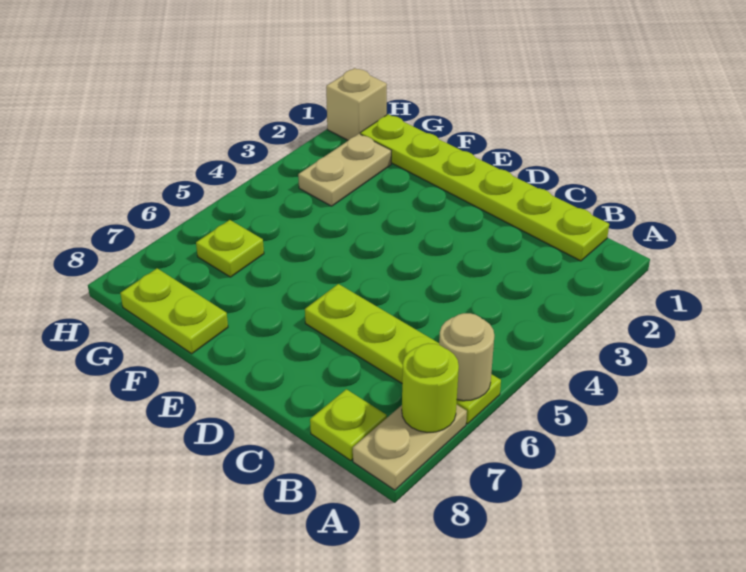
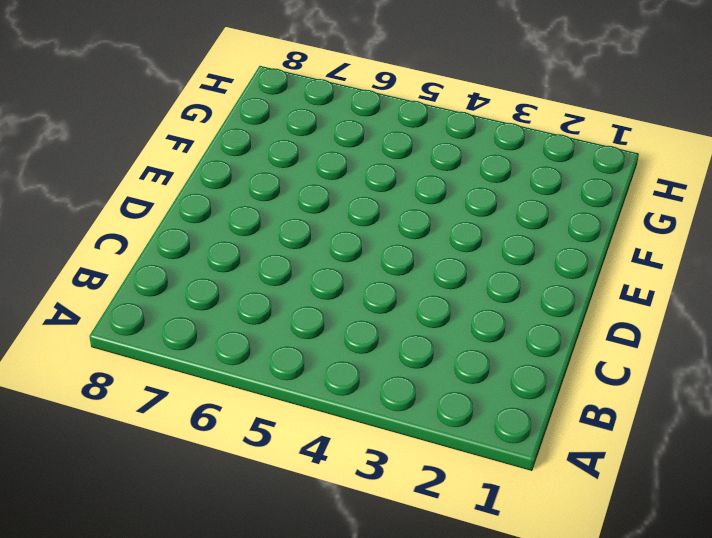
none -> lime 1x4 plate [305,284,501,424]
none -> tan 1x2 plate [353,405,467,490]

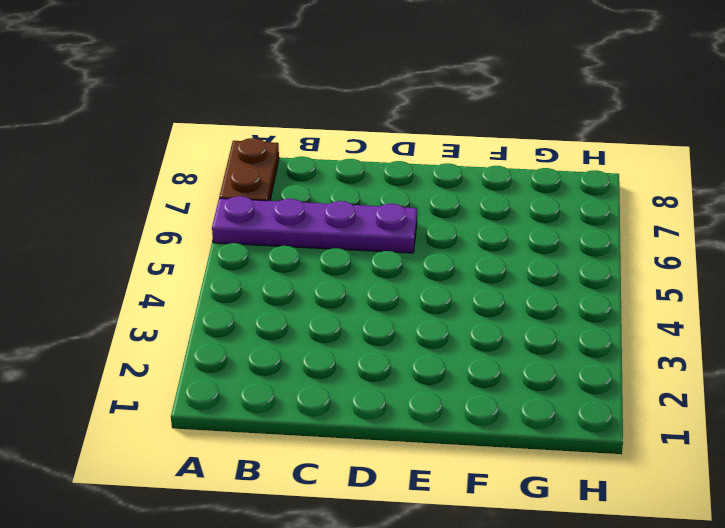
purple 1x4 plate [212,196,417,253] -> lime 1x4 plate [305,284,501,424]
brown 1x2 plate [219,138,279,201] -> tan 1x2 plate [353,405,467,490]
none -> lime 1x6 plate [360,114,609,261]
none -> lime 1x1 plate [310,389,387,461]

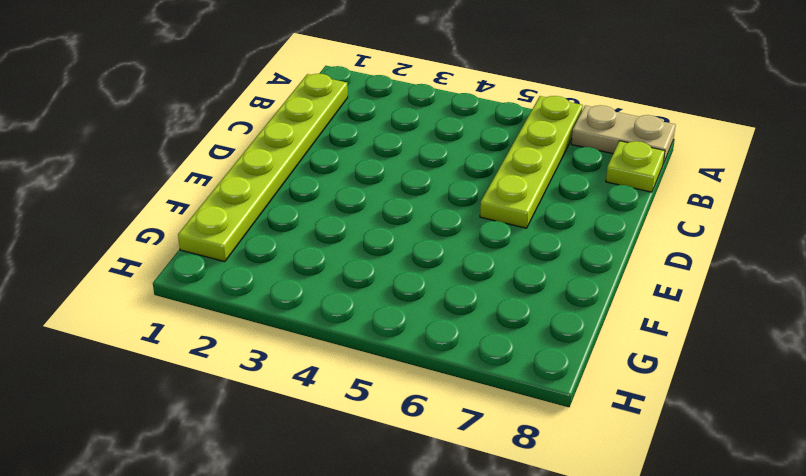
none -> lime 1x2 plate [120,268,228,354]
none -> tan 1x2 plate [298,134,391,206]

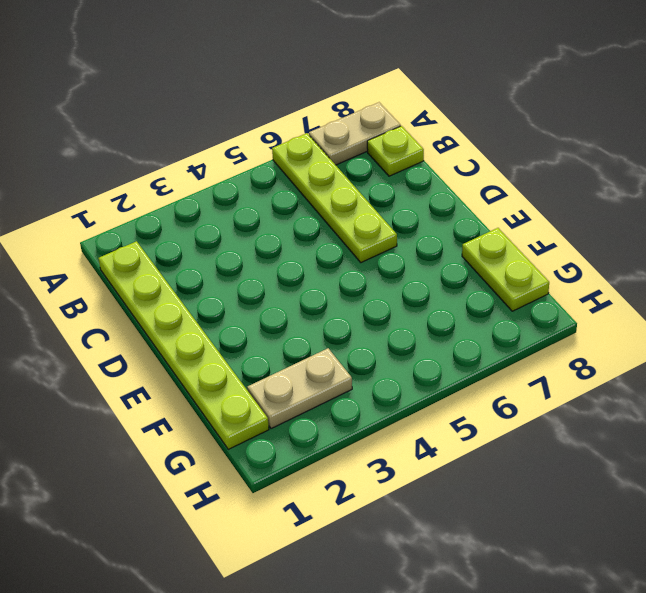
none -> lime 1x1 plate [196,220,264,277]
none -> tan 1x1 brick [326,68,387,140]

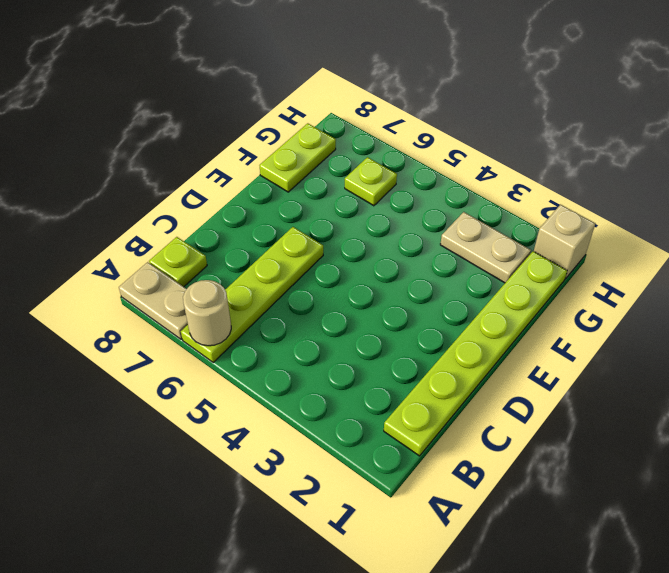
none -> lime 1x1 round brick [402,343,459,433]

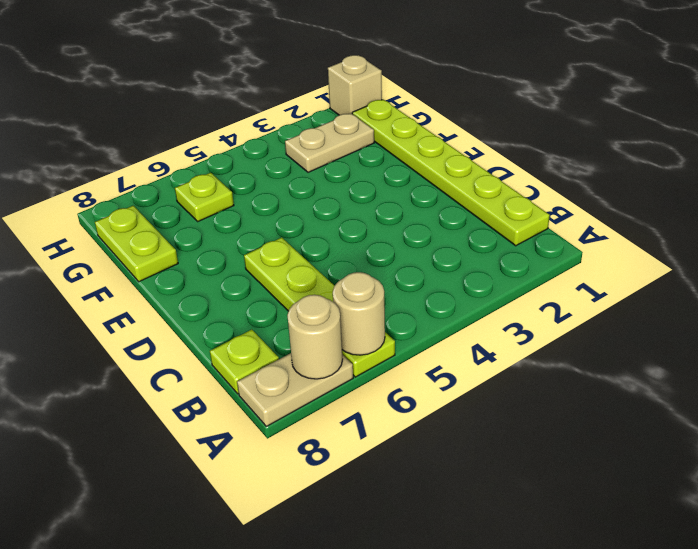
tan 1x1 round brick [287,295,343,379] -> lime 1x1 round brick [402,343,459,433]

